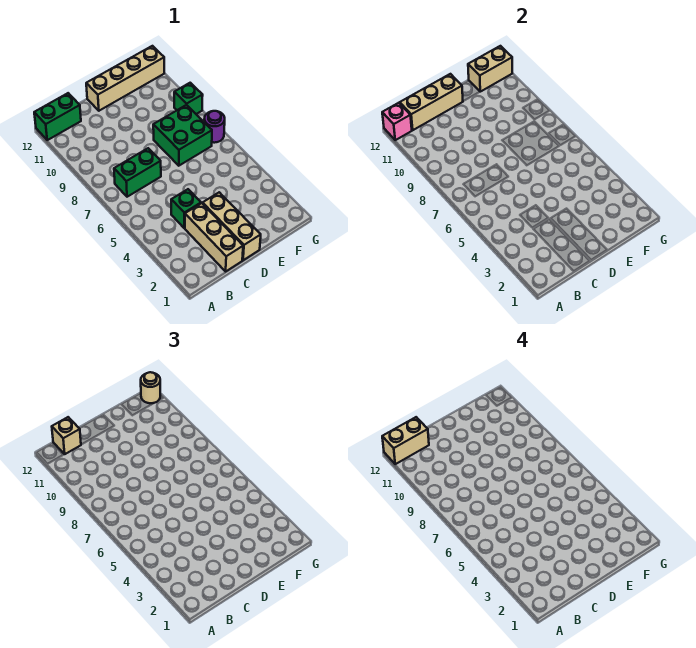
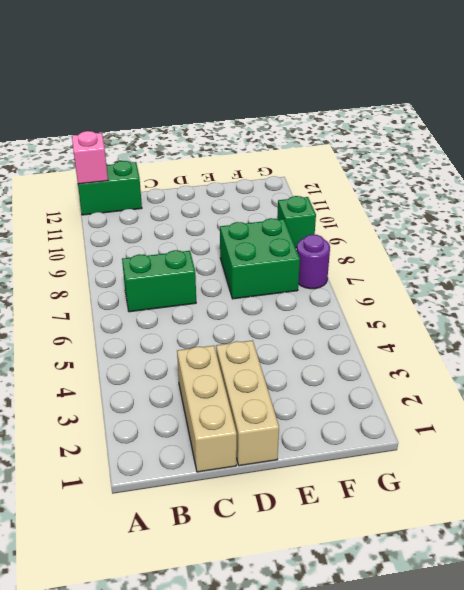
none -> green 1x1 brick [171,189,201,228]
none -> tan 1x4 brick [86,46,164,111]
none -> tan 1x3 brick [400,74,463,130]

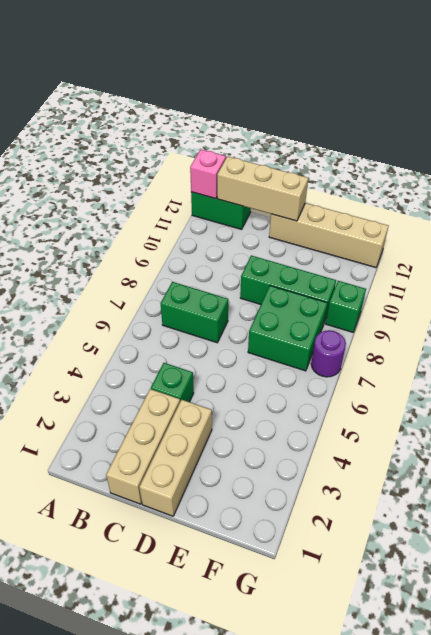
green 1x3 brick [240,255,336,322] -> none
none -> tan 1x2 brick [468,46,512,92]
none -> tan 1x1 brick [52,417,81,454]
none -> tan 1x1 round brick [141,372,160,403]

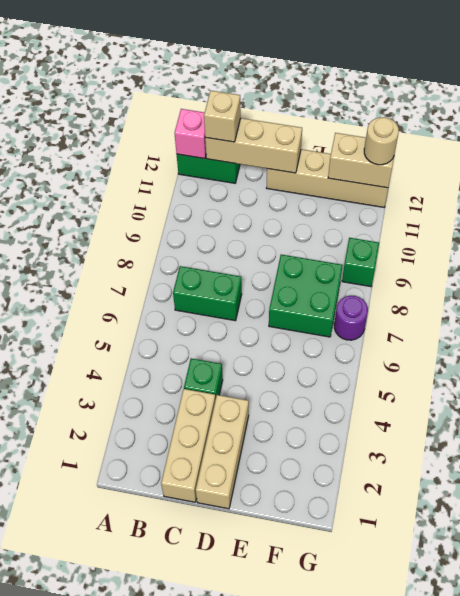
none -> tan 1x2 brick [382,417,429,464]

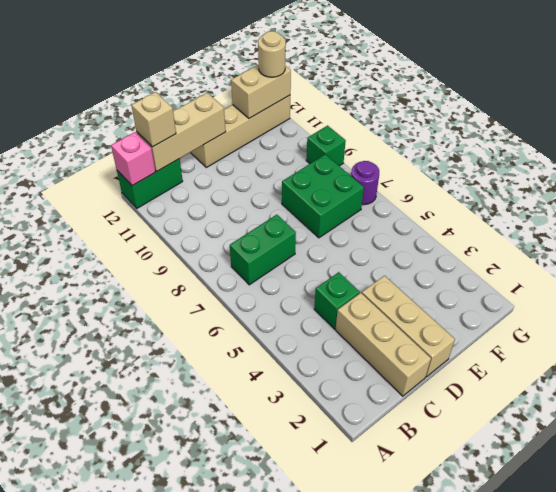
none -> tan 1x2 brick [382,417,429,464]

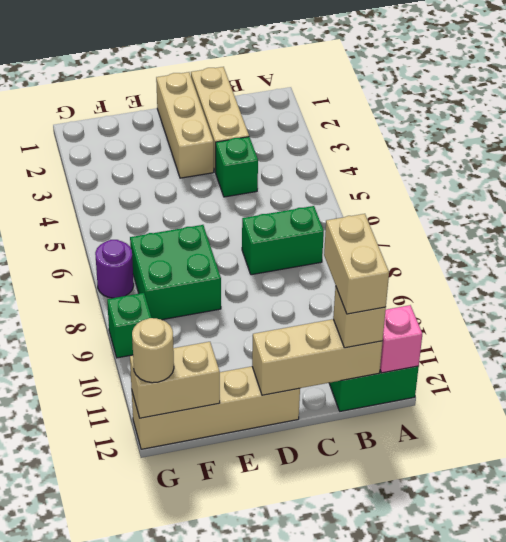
tan 1x2 brick [324,214,389,314] -> tan 1x2 brick turned to [382,417,429,464]

